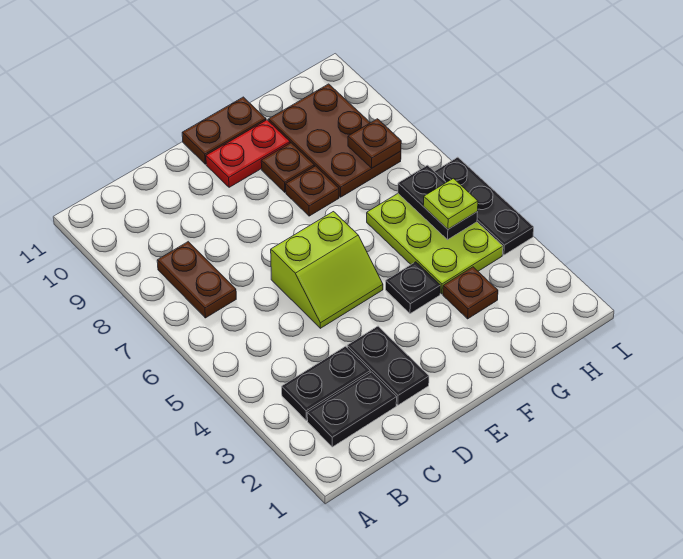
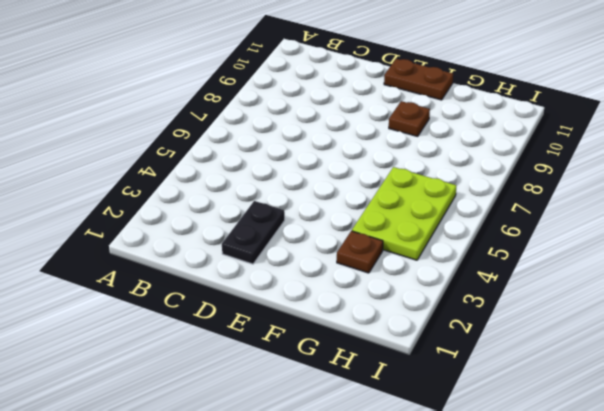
none -> black 1x2 plate [307,372,397,447]
none -> black 1x2 plate [282,346,370,420]
none -> brown 1x2 plate [157,242,236,318]

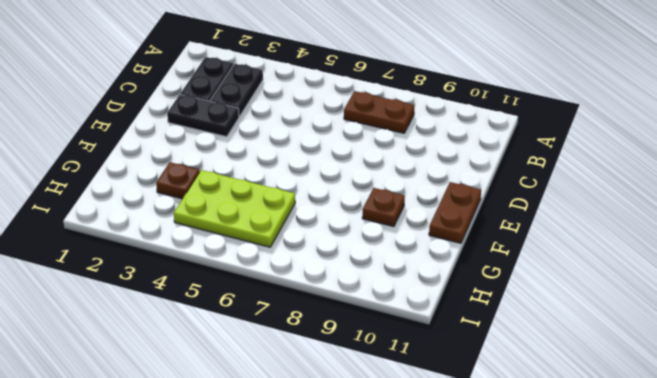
none -> lime 2x2 slope [271,212,383,328]
none -> red 1x2 plate [206,120,290,187]
none -> black 1x1 plate [386,262,440,314]

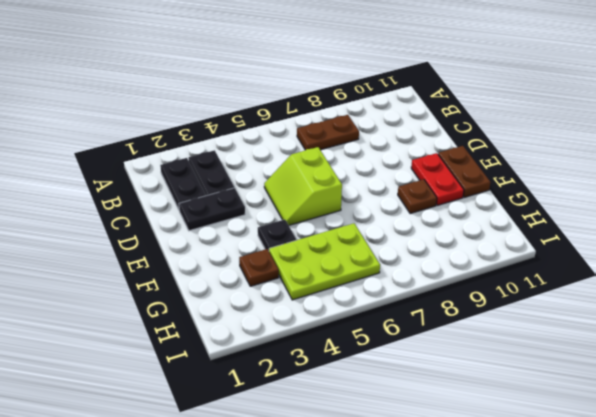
none -> brown 1x1 plate [286,166,339,216]
none -> brown 2x3 plate [269,84,401,197]
none -> black 1x3 plate [434,157,534,255]

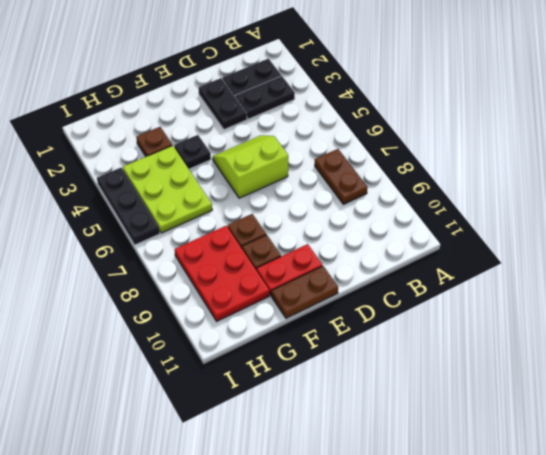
red 2x3 plate [175,226,269,321] -> brown 2x3 plate [269,84,401,197]
none -> black 1x2 plate [398,165,478,240]
none -> brown 1x1 plate [348,119,401,168]
none -> lime 1x1 plate [423,178,478,229]

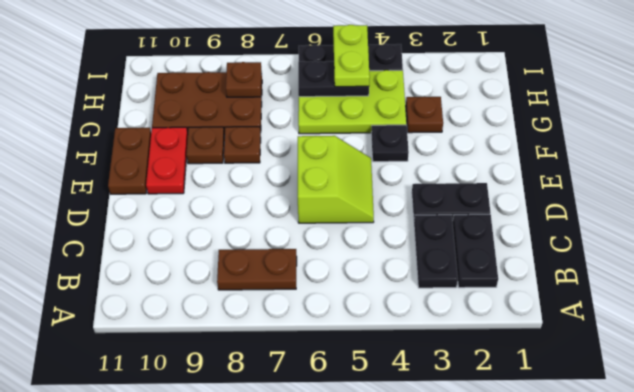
lime 1x2 plate [333,25,370,87] -> lime 1x1 plate [423,178,478,229]

